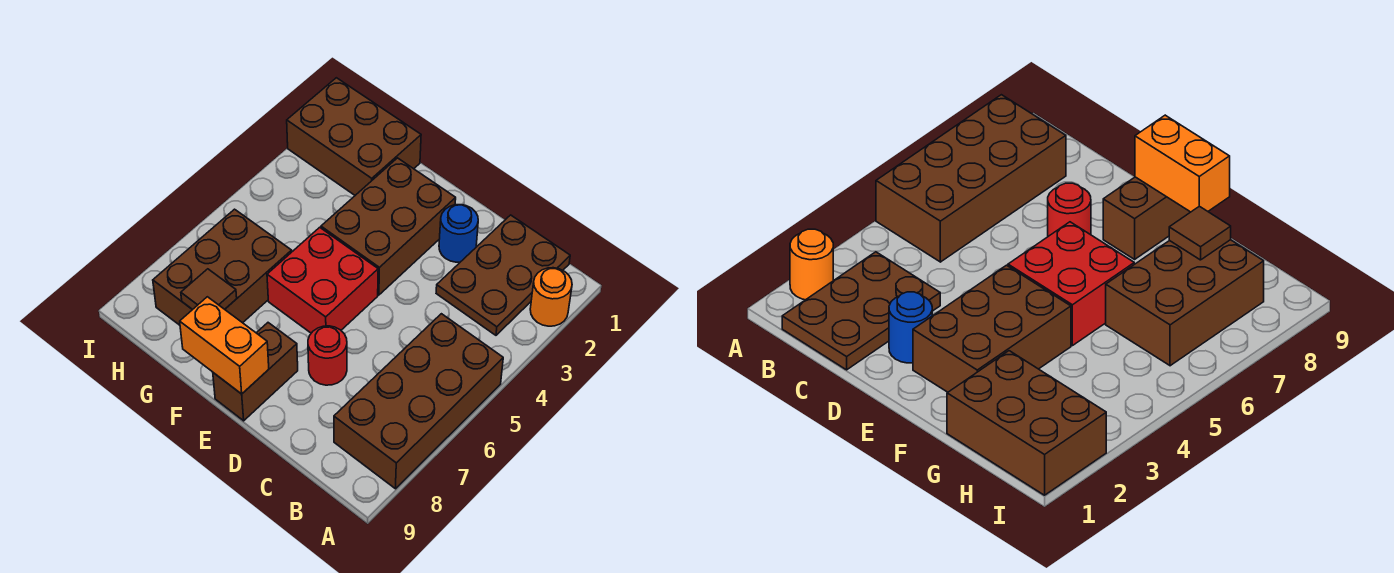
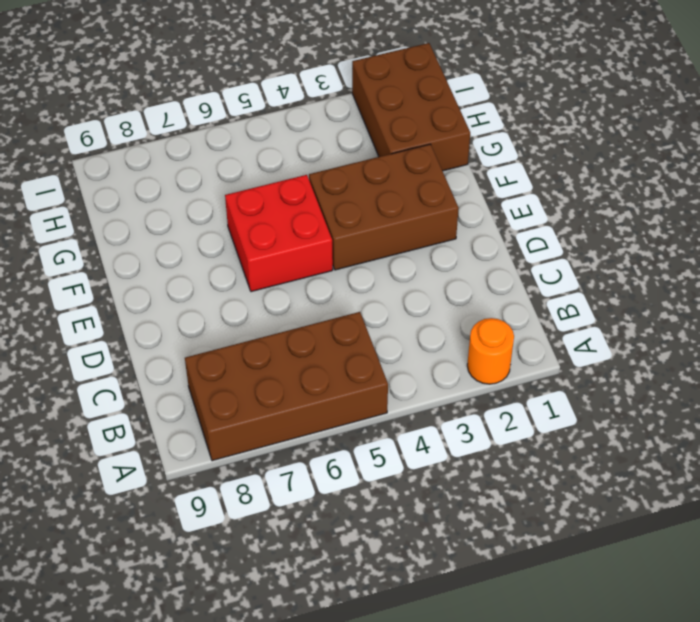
none -> brown 2x3 plate [436,215,570,335]
none -> blue 1x1 round brick [439,205,478,262]
none -> red 1x1 round brick [308,326,347,385]

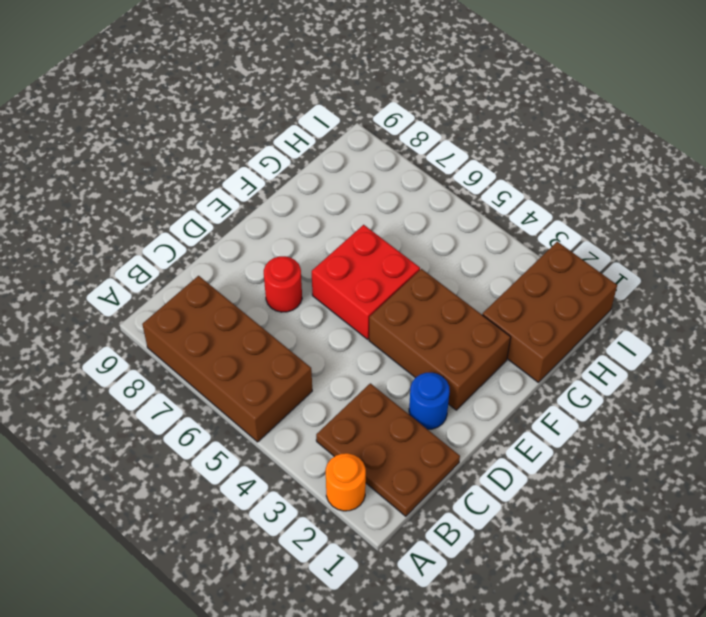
none -> brown 1x2 brick [213,323,298,421]
none -> brown 2x3 brick [153,209,292,325]
none -> orange 1x2 brick [180,297,269,394]

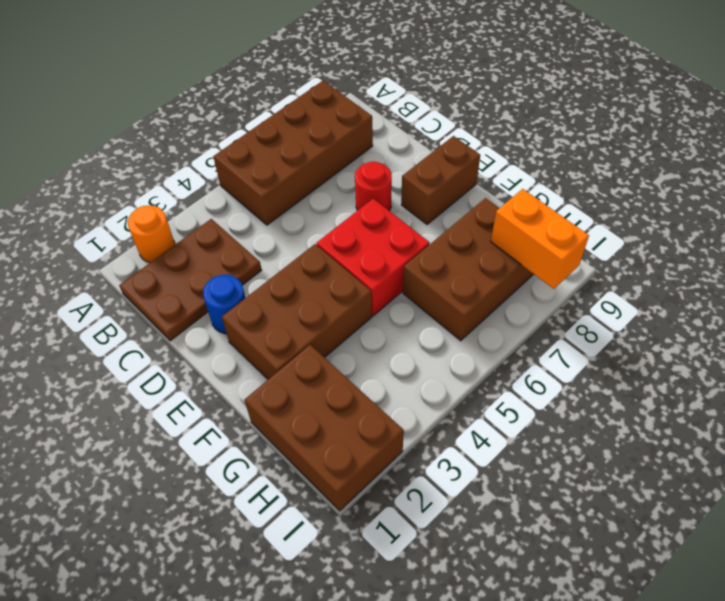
orange 1x2 brick [491,189,589,289] -> orange 1x2 brick moved to [180,297,269,394]
none -> brown 1x1 tile [181,269,237,309]

